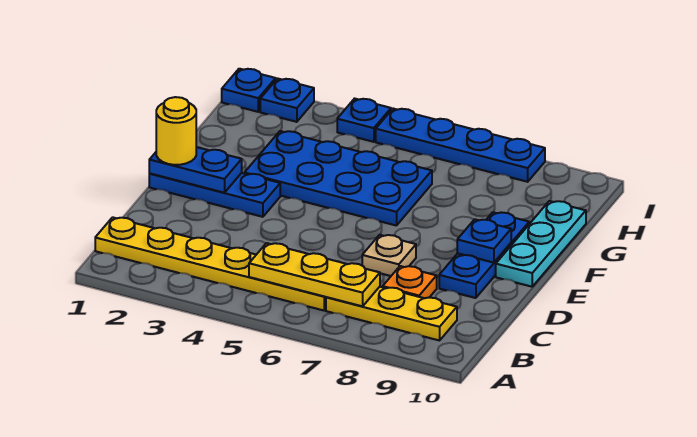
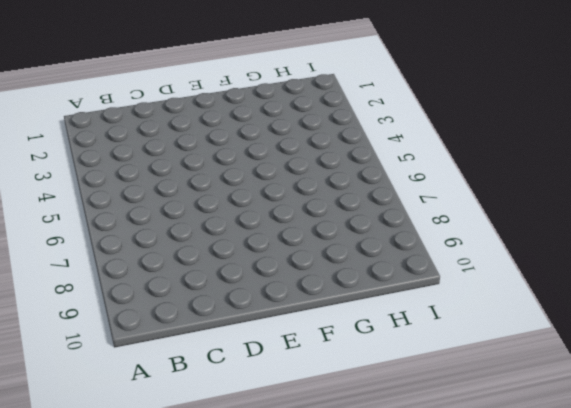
none -> yellow 1x6 plate [95,217,326,310]
none -> yellow 1x3 plate [326,287,457,341]
none -> orange 1x1 plate [383,266,437,298]

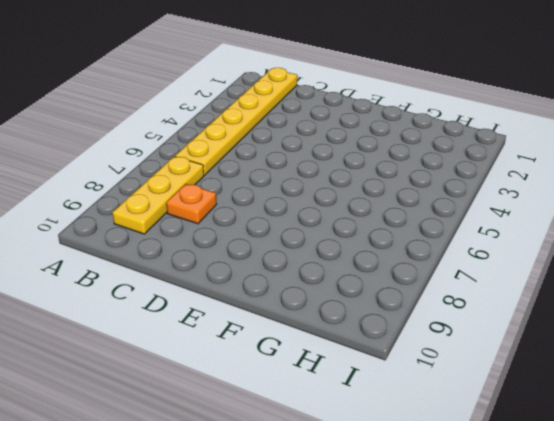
none -> tan 1x1 plate [362,235,416,276]
none -> blue 1x3 plate [439,212,529,298]
none -> blue 1x3 plate [149,173,280,217]

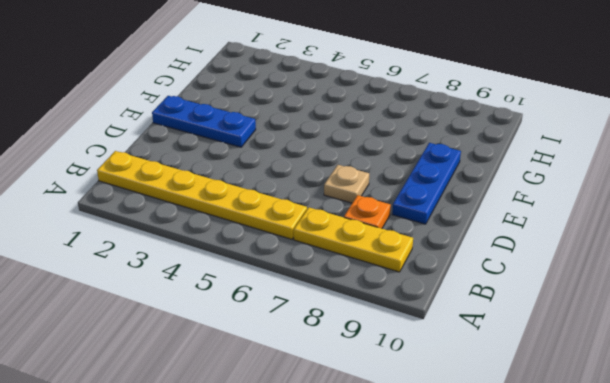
none -> cyan 1x3 plate [496,201,586,287]
none -> blue 2x4 plate [245,131,432,226]
none -> blue 1x1 plate [222,69,276,112]

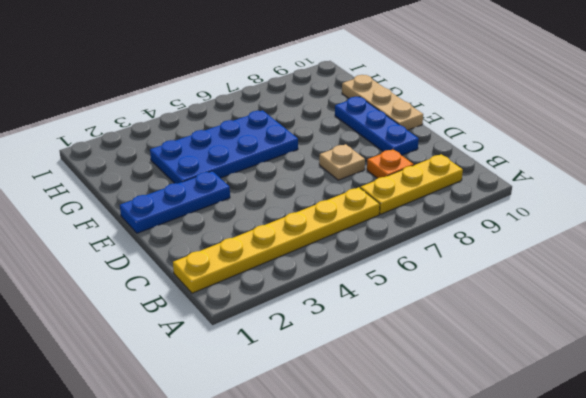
tan 1x3 plate [342,75,423,130] -> cyan 1x3 plate [496,201,586,287]
none -> blue 1x1 plate [222,69,276,112]
none -> blue 1x1 plate [260,79,314,122]
none -> blue 1x1 plate [337,99,391,142]

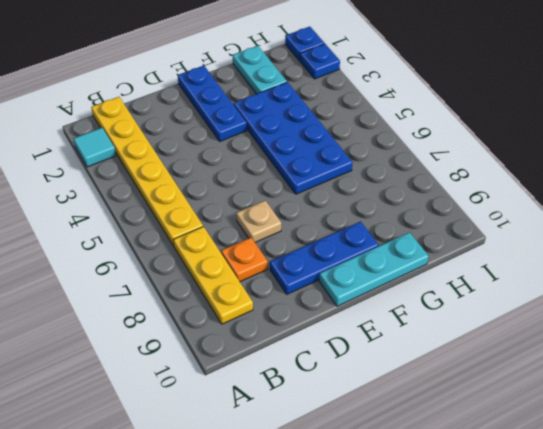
cyan 1x1 tile [74,128,116,167] -> none
cyan 1x2 plate [233,46,287,94] -> none
none -> blue 1x1 plate [337,99,391,142]
none -> blue 1x4 plate [376,109,545,182]
none -> yellow 1x3 plate [249,243,380,306]

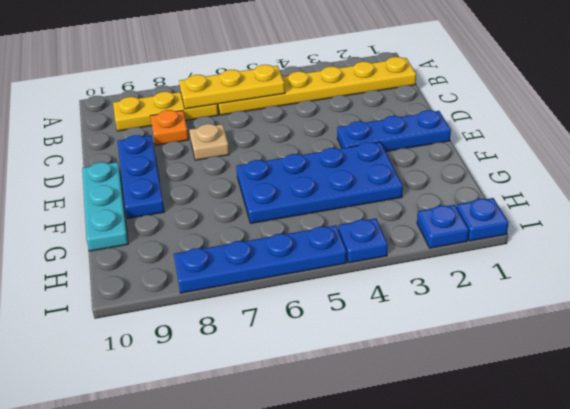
none -> blue 1x2 plate [149,147,242,193]
none -> blue 1x1 plate [457,219,511,263]
none -> yellow 1x1 round brick [156,97,196,165]

